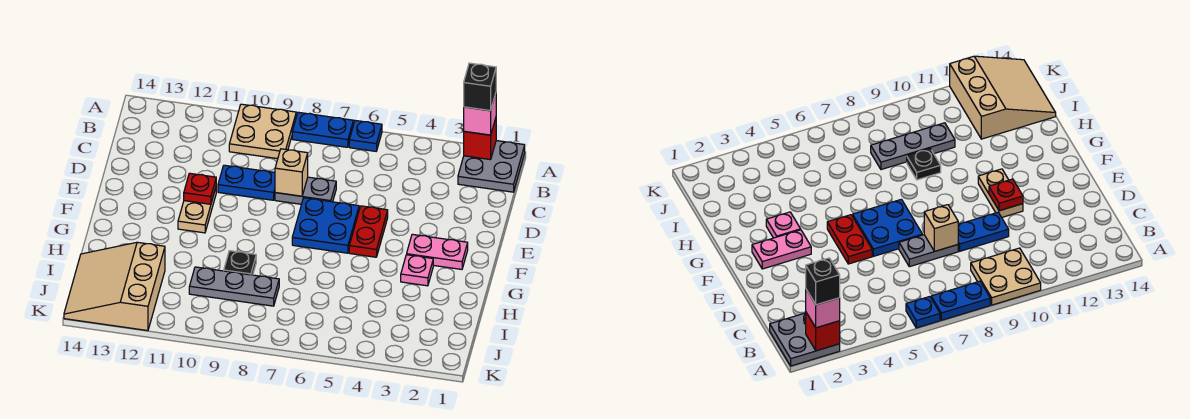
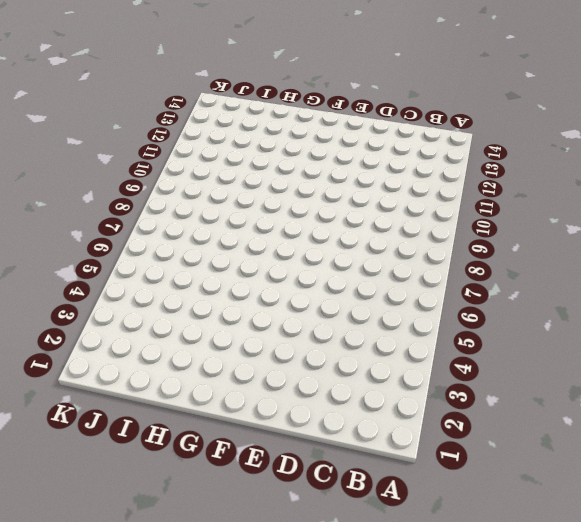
none -> grey 2x2 plate [458,141,525,192]
none -> blue 1x1 plate [349,121,382,151]
none -> blue 1x2 plate [292,112,353,147]

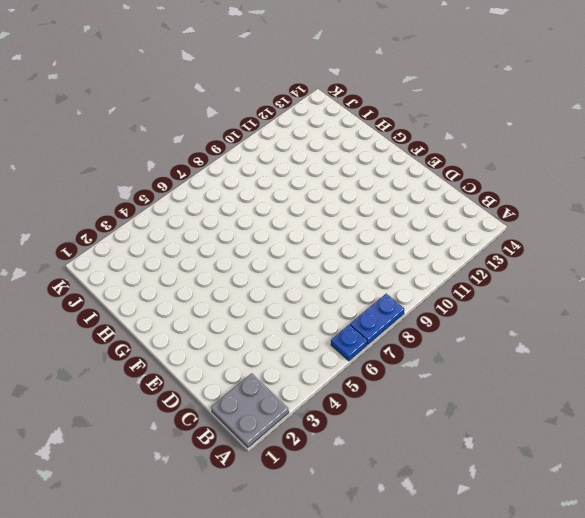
none -> tan 2x2 plate [229,104,296,159]
none -> grey 1x2 plate [275,177,336,204]
none -> blue 1x2 plate [218,165,275,200]

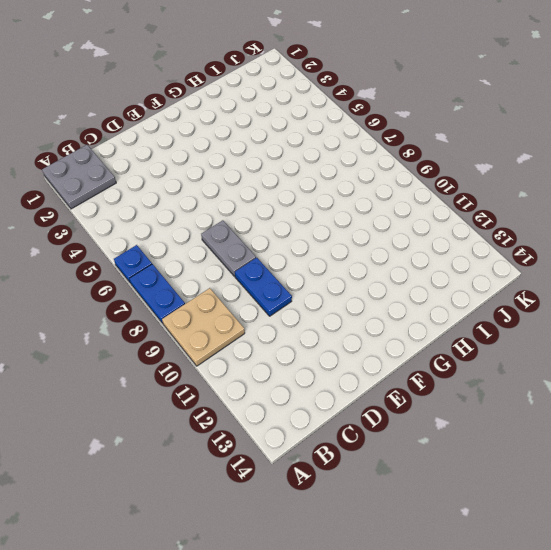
none -> red 1x2 plate [349,206,388,257]
none -> blue 2x2 plate [292,198,359,253]
none -> tan 1x2 plate [178,188,216,233]

